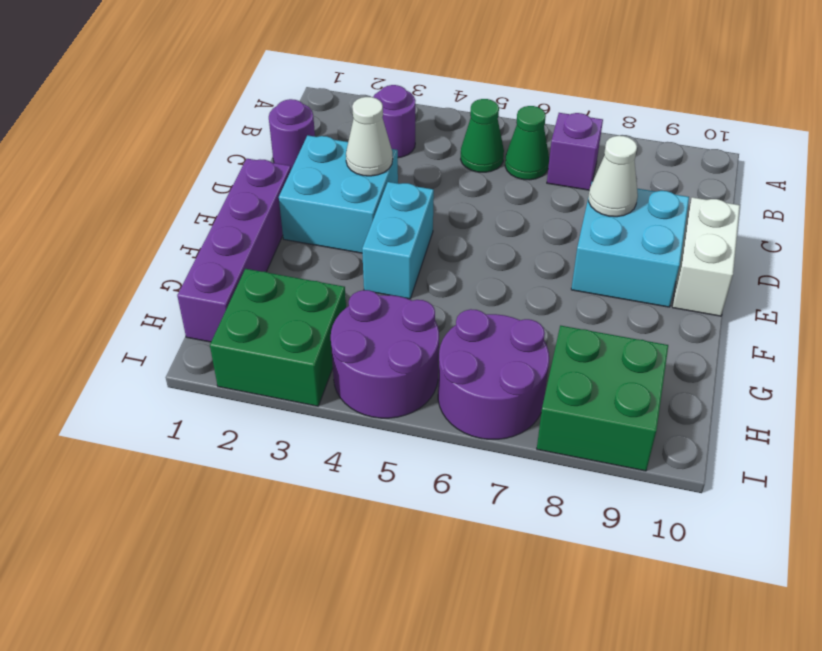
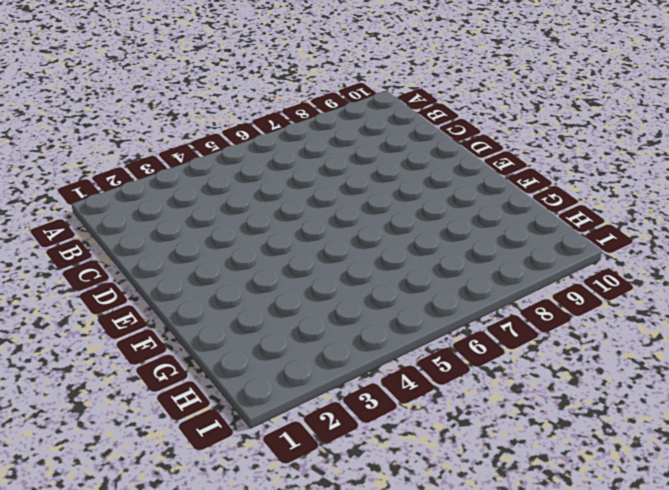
none -> purple 1x1 round brick [373,85,416,158]
none -> green 1x1 cone [461,99,504,172]
none -> green 1x1 cone [505,106,549,180]

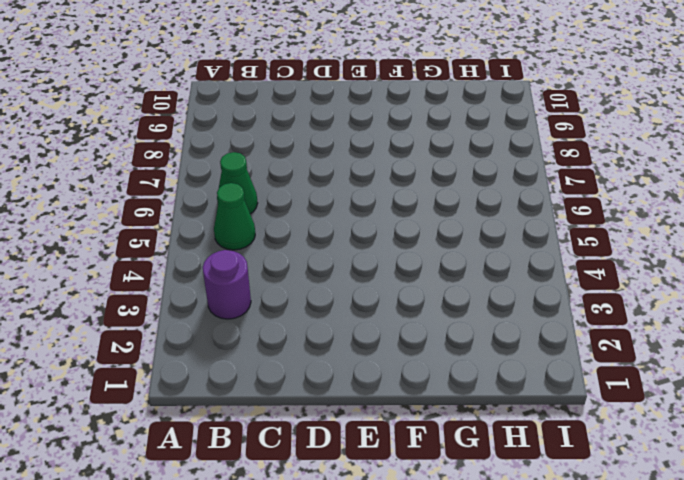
none -> purple 1x1 brick [547,113,603,190]
none -> purple 1x1 round brick [269,99,315,169]
none -> cyan 2x2 brick [279,135,398,253]

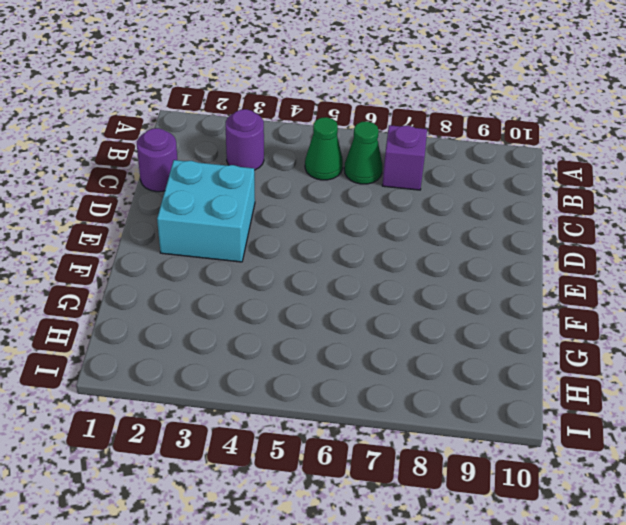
none -> cyan 2x2 brick [571,181,689,307]
none -> white 1x2 brick [672,197,740,316]
none -> purple 1x4 brick [177,159,291,342]

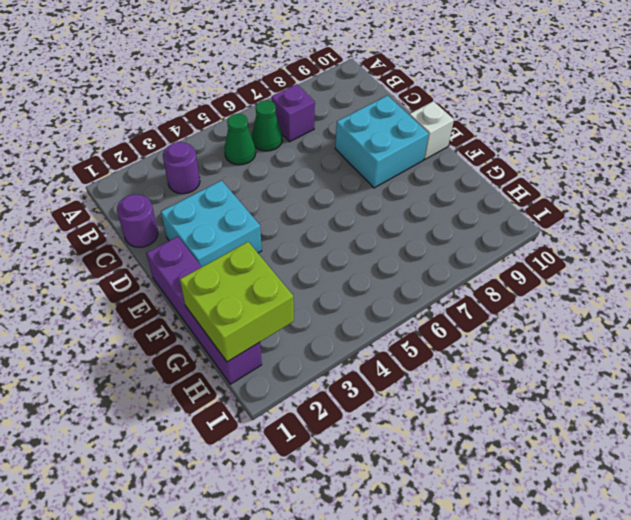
white 1x1 brick [409,101,454,159] -> white 1x2 brick [672,197,740,316]
lime 2x2 brick [180,242,294,362] -> none
none -> cyan 1x2 brick [362,182,434,299]
none -> green 2x2 brick [210,269,346,406]
none -> purple 2x2 round brick [331,290,439,418]

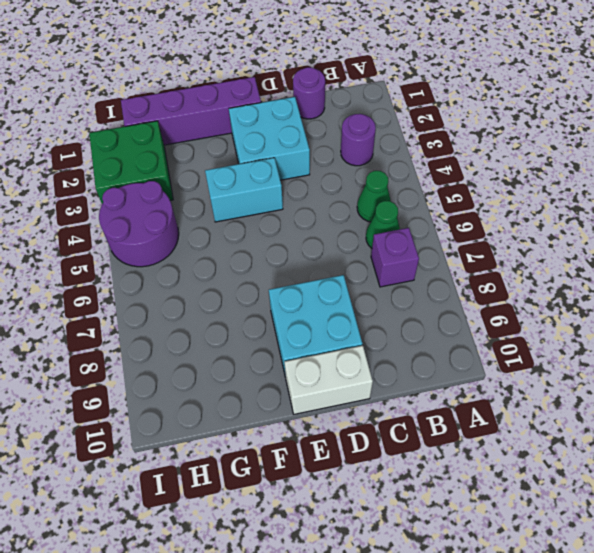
none -> purple 2x2 round brick [438,309,549,439]
none -> green 2x2 brick [537,326,668,471]
none -> white 1x1 cone [346,97,393,176]

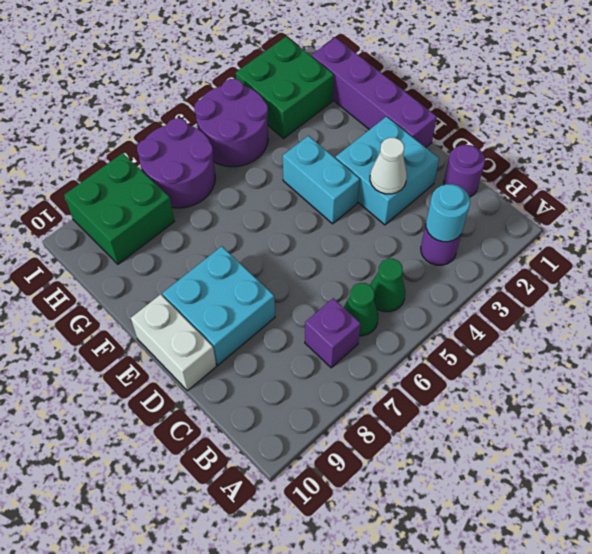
cyan 1x1 round brick [426,184,470,242] -> none
none -> white 1x1 cone [589,136,638,217]

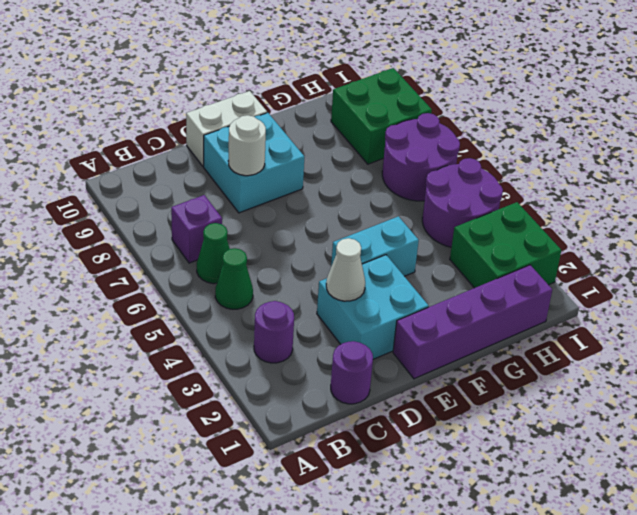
white 1x1 round brick [228,115,266,176] -> white 1x1 cone [589,136,638,217]

